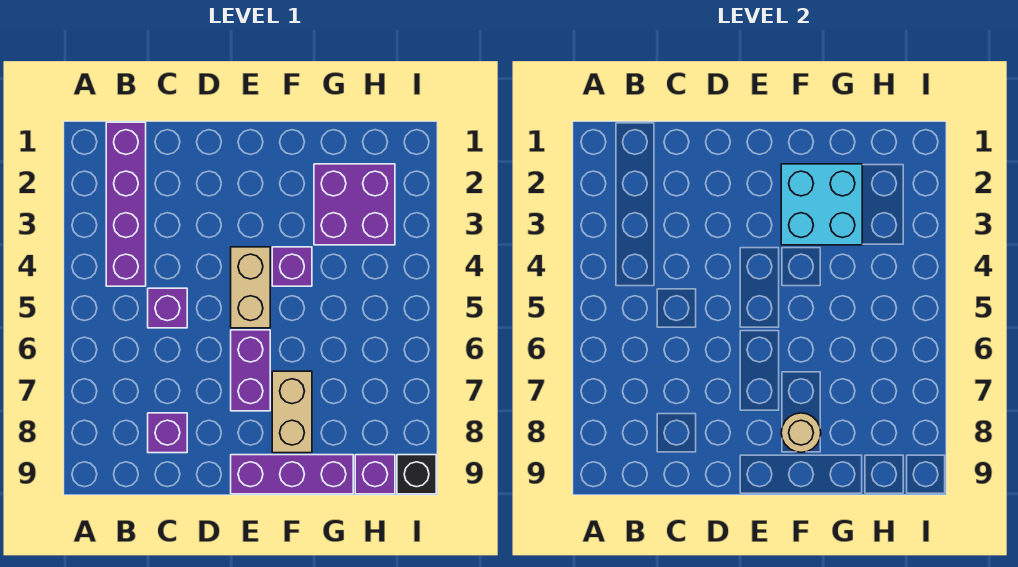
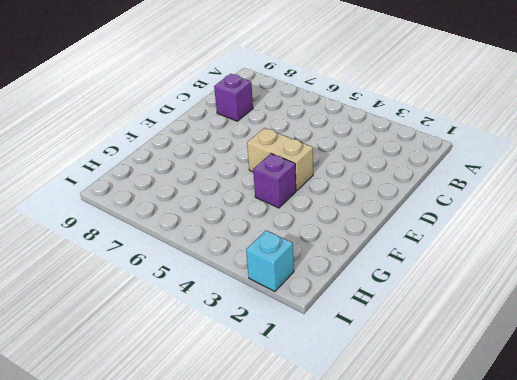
cyan 1x1 brick [246,230,294,291] -> none
none -> purple 1x4 brick [106,122,146,286]
none -> purple 1x1 brick [148,288,187,328]
none -> purple 1x2 brick [231,330,270,411]

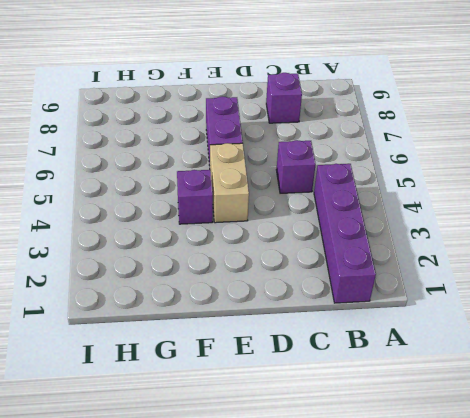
none -> purple 1x3 brick [231,455,353,494]
none -> tan 1x2 brick [272,371,312,453]
none -> purple 2x2 brick [314,164,395,245]

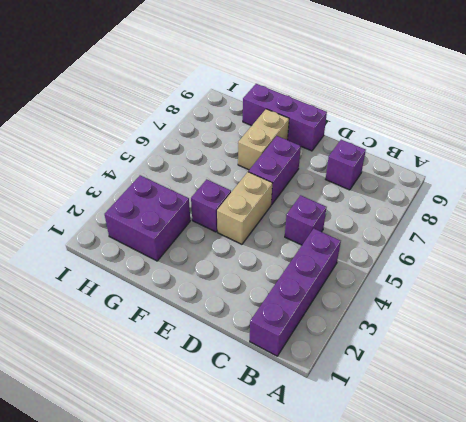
none -> purple 1x1 brick [355,455,395,494]
none -> black 1x1 brick [397,455,436,494]
none -> cyan 2x2 brick [781,164,862,245]

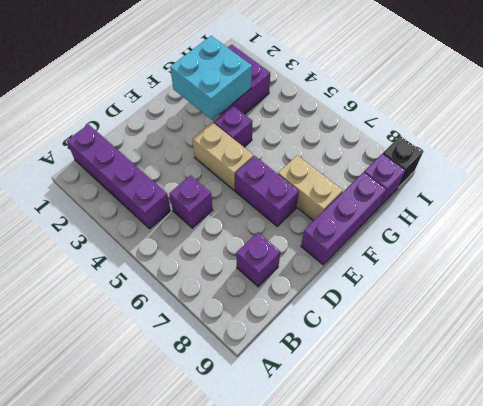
none -> tan 1x1 round brick [781,413,821,452]

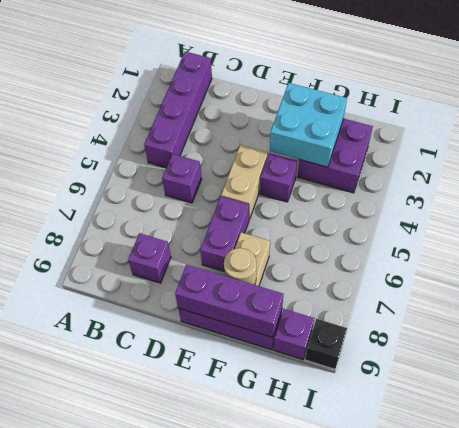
purple 1x3 brick [175,265,284,337] -> none

